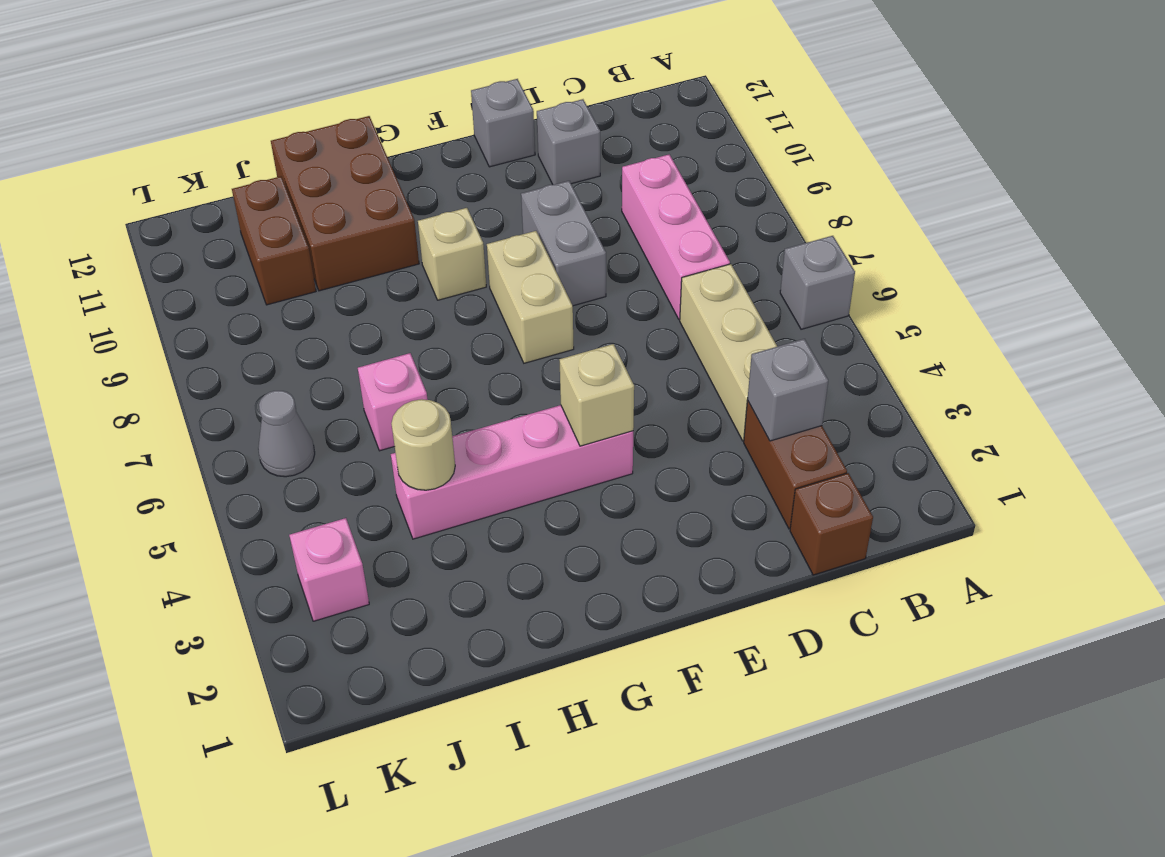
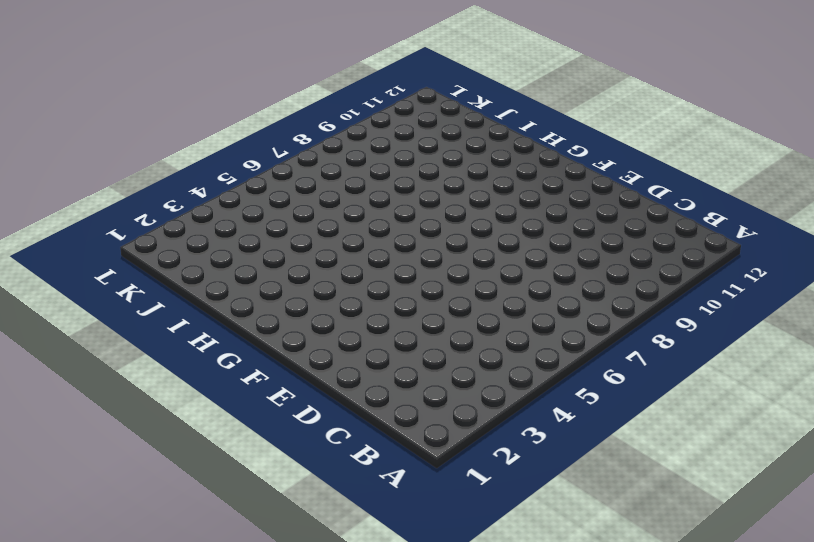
none -> grey 1x1 brick [780,236,855,329]
none -> brown 1x1 brick [790,473,873,575]
none -> brown 1x2 brick [744,400,847,529]

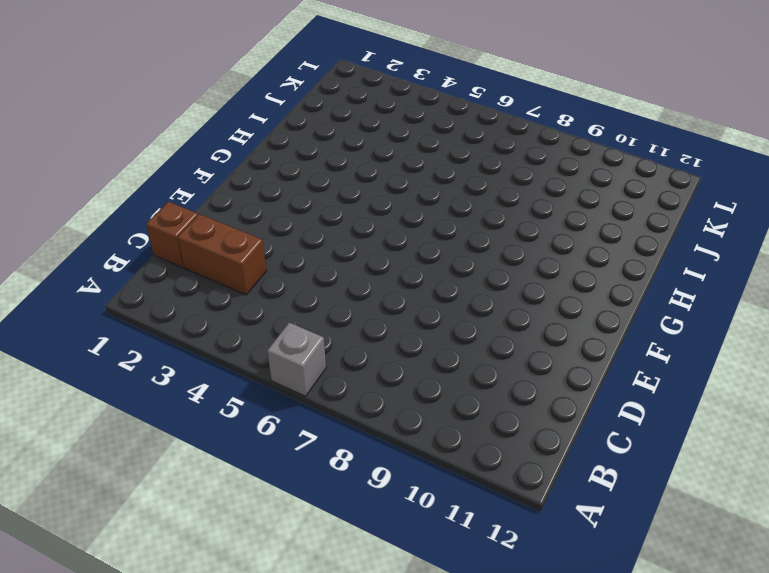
none -> tan 1x3 brick [680,264,777,441]
none -> pink 1x3 brick [622,154,730,320]
none -> grey 1x1 brick [537,99,600,185]

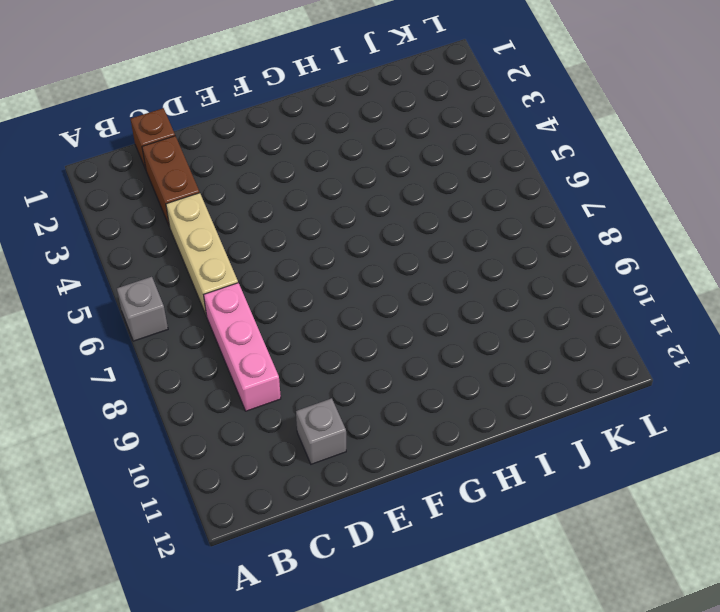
none -> grey 1x2 brick [521,181,606,306]
none -> grey 1x1 brick [471,79,535,167]
none -> pink 1x4 brick [391,405,633,539]

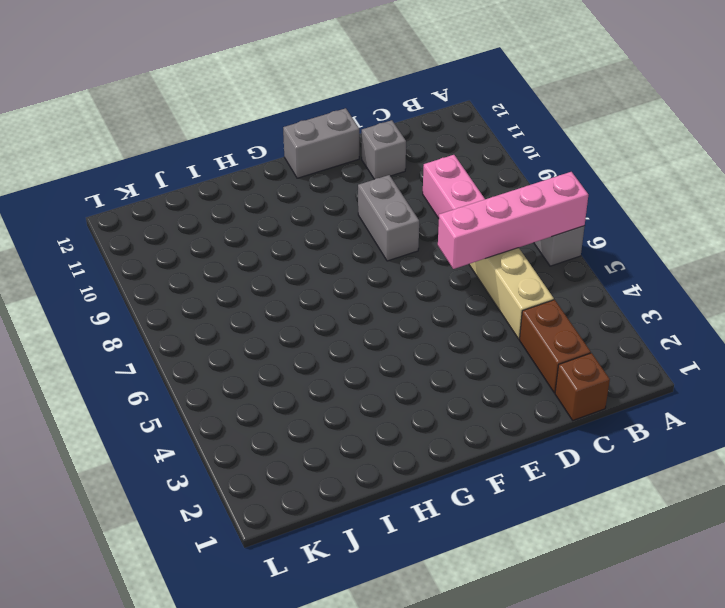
pink 1x4 brick [438,172,588,269] -> pink 1x4 brick moved to [391,405,633,539]
grey 1x2 brick [283,108,359,178] -> grey 1x1 brick [471,79,535,167]
none -> tan 1x2 brick [487,231,574,363]
none -> tan 1x1 brick [418,208,486,300]
none -> brown 2x3 brick [271,116,419,291]

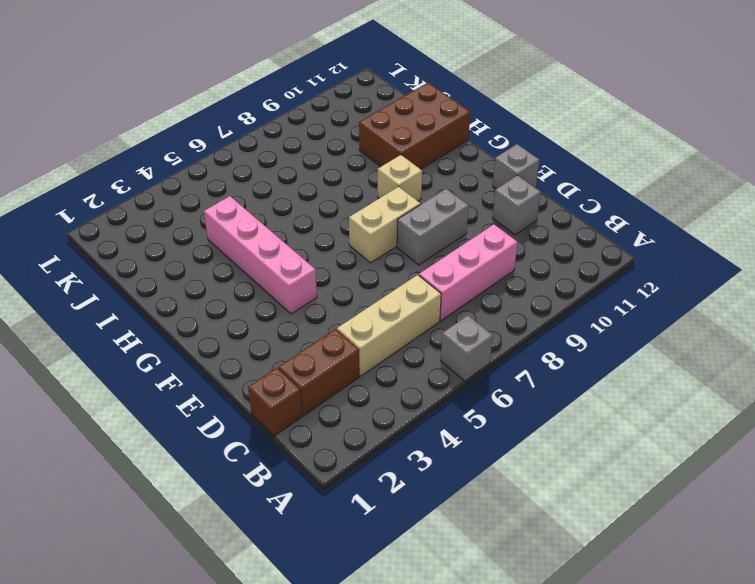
none -> pink 1x1 brick [358,353,428,451]
none -> brown 1x2 brick [232,176,316,305]
none -> pink 1x1 brick [289,518,369,621]

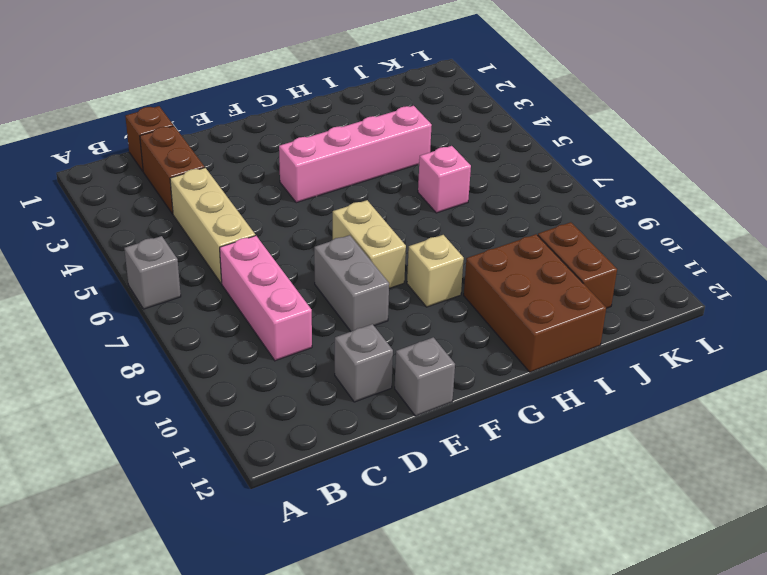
none -> pink 1x1 brick [289,518,369,621]
none -> grey 1x1 cone [258,391,315,477]
none -> grey 1x1 brick [748,339,828,441]

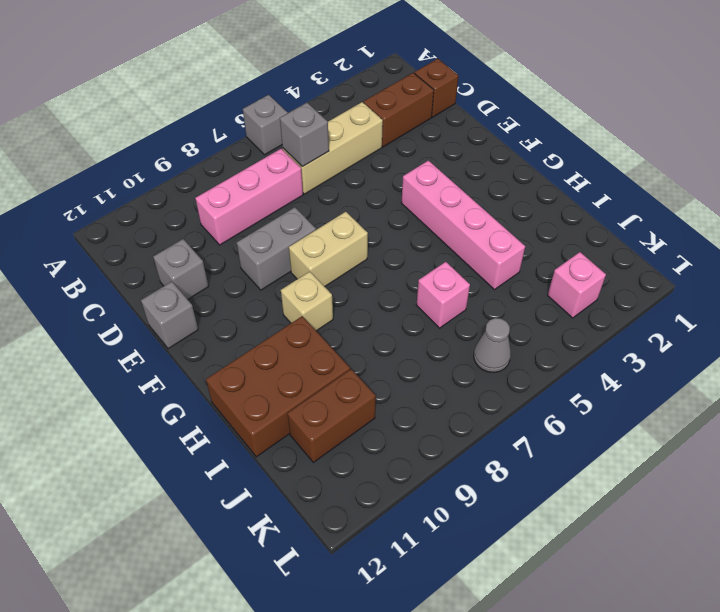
grey 1x1 brick [280,103,329,167] -> grey 1x1 brick moved to [748,339,828,441]
none -> tan 1x1 brick [559,344,634,446]
none -> tan 1x1 round brick [391,399,455,490]

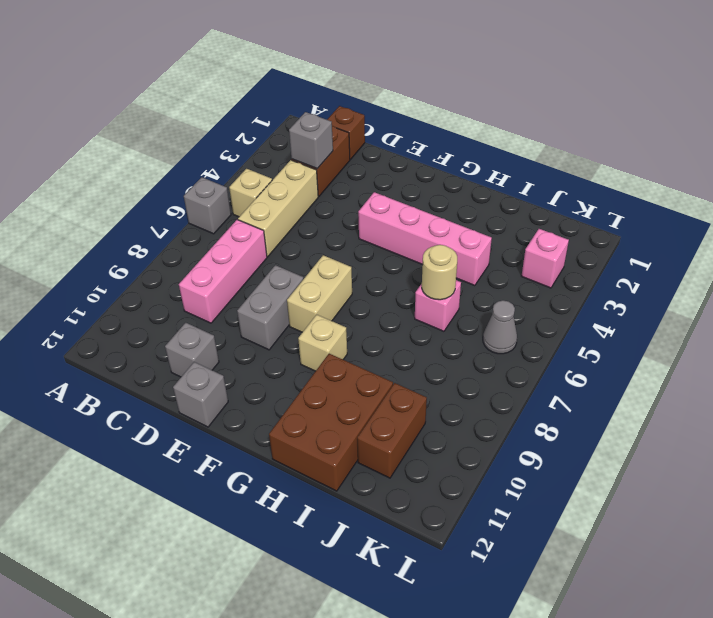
tan 1x1 brick [229,169,272,217] -> tan 1x1 brick moved to [559,344,634,446]
tan 1x1 round brick [422,245,457,300] -> tan 1x1 round brick moved to [391,399,455,490]

